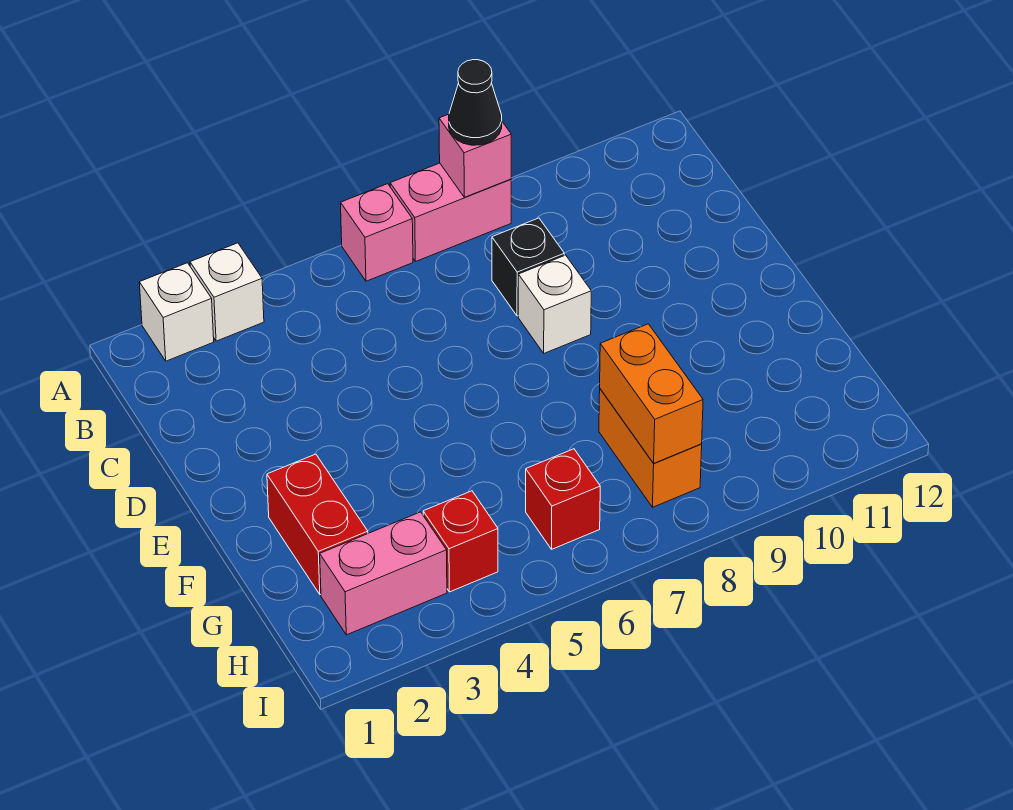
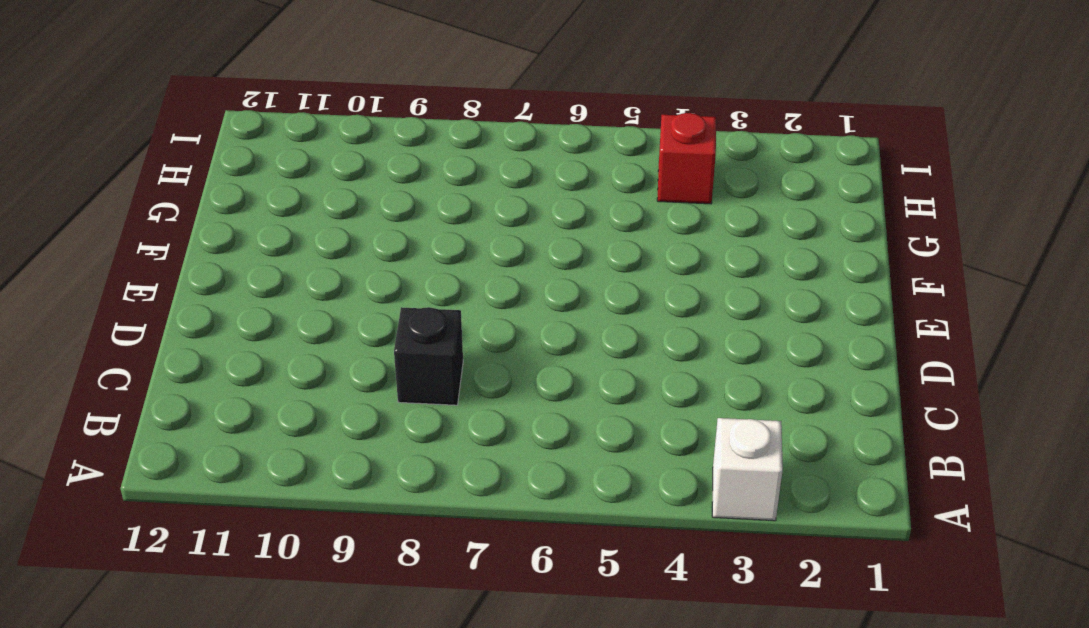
none -> white 1x1 brick [139,263,214,361]
none -> pink 1x1 brick [341,184,413,281]
none -> pink 1x2 brick [390,163,511,262]

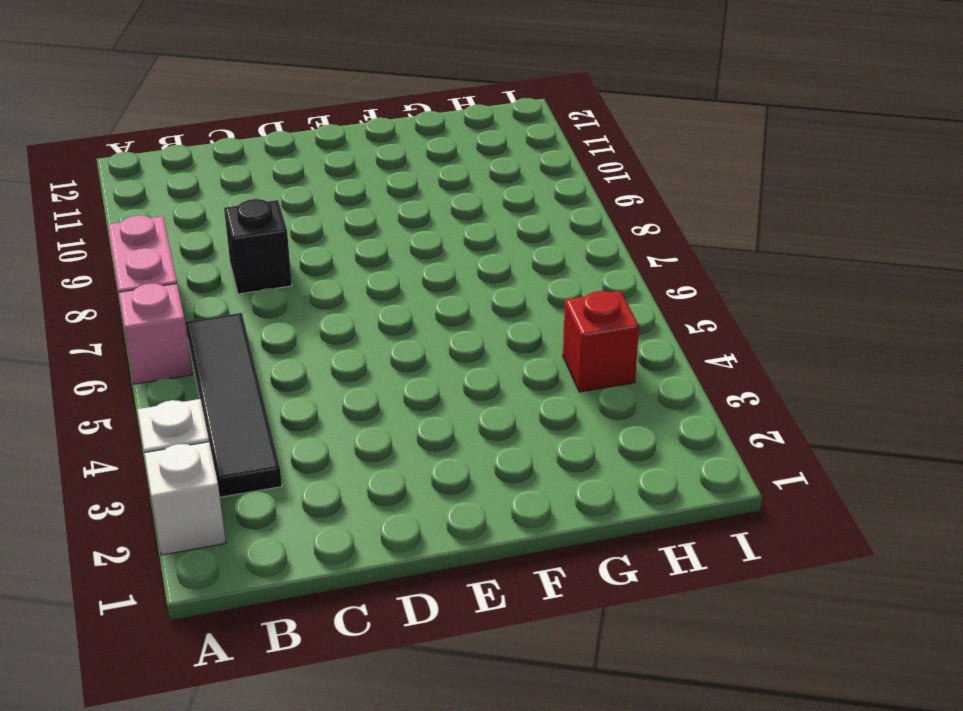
black 1x4 tile [185,313,282,497] -> none
none -> white 1x1 brick [518,255,591,353]
none -> red 1x2 brick [267,454,368,595]
none -> orange 1x2 brick [599,389,702,507]

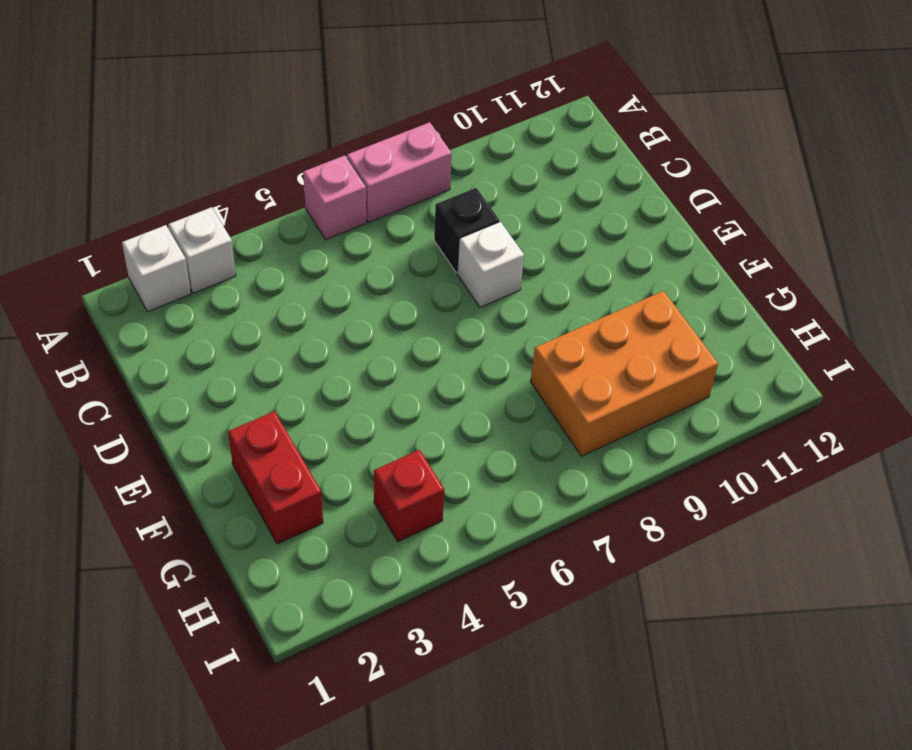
orange 2x3 brick [531,291,718,456] -> orange 1x2 brick [599,389,702,507]
none -> pink 1x2 brick [320,512,447,635]
none -> red 1x1 brick [526,449,600,549]
none -> pink 1x1 brick [439,114,511,197]

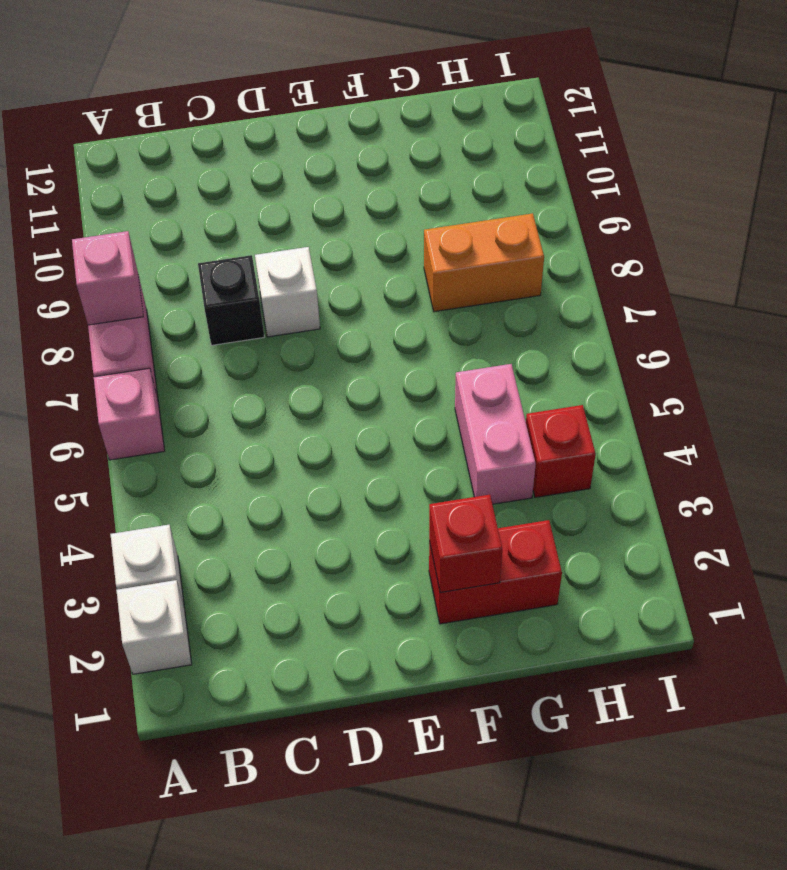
red 1x1 brick [429,495,502,593] -> red 1x1 brick moved to [526,449,600,549]
pink 1x2 brick [455,364,536,504] -> pink 1x2 brick moved to [320,512,447,635]
none -> orange 1x2 brick [600,324,703,463]
none -> black 1x1 cone [449,60,502,145]

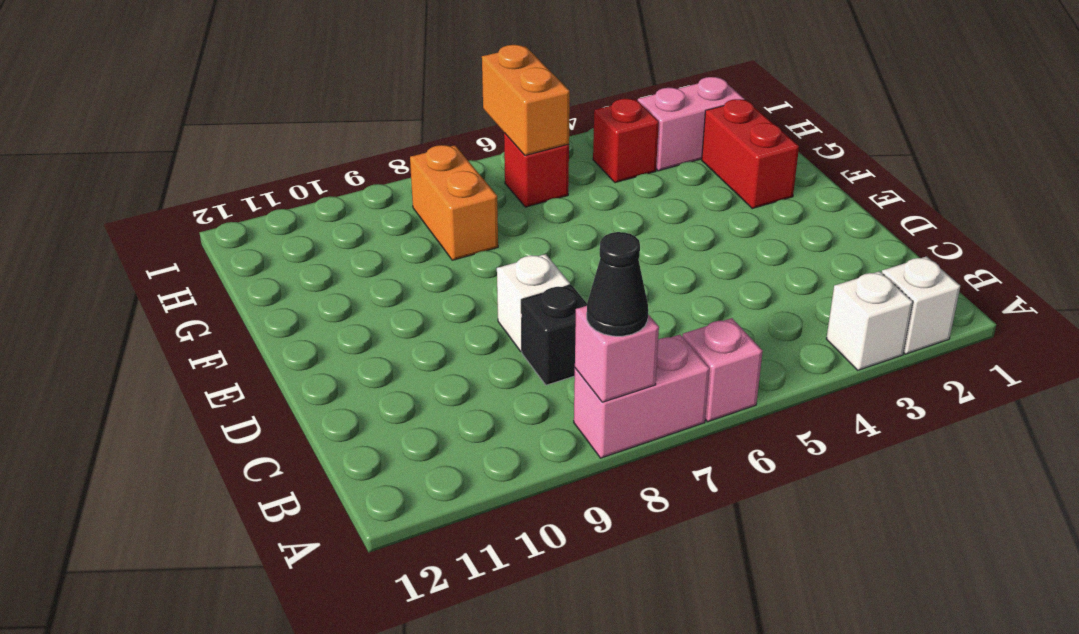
orange 1x2 brick [482,45,570,156] -> orange 1x2 brick moved to [600,324,703,463]

